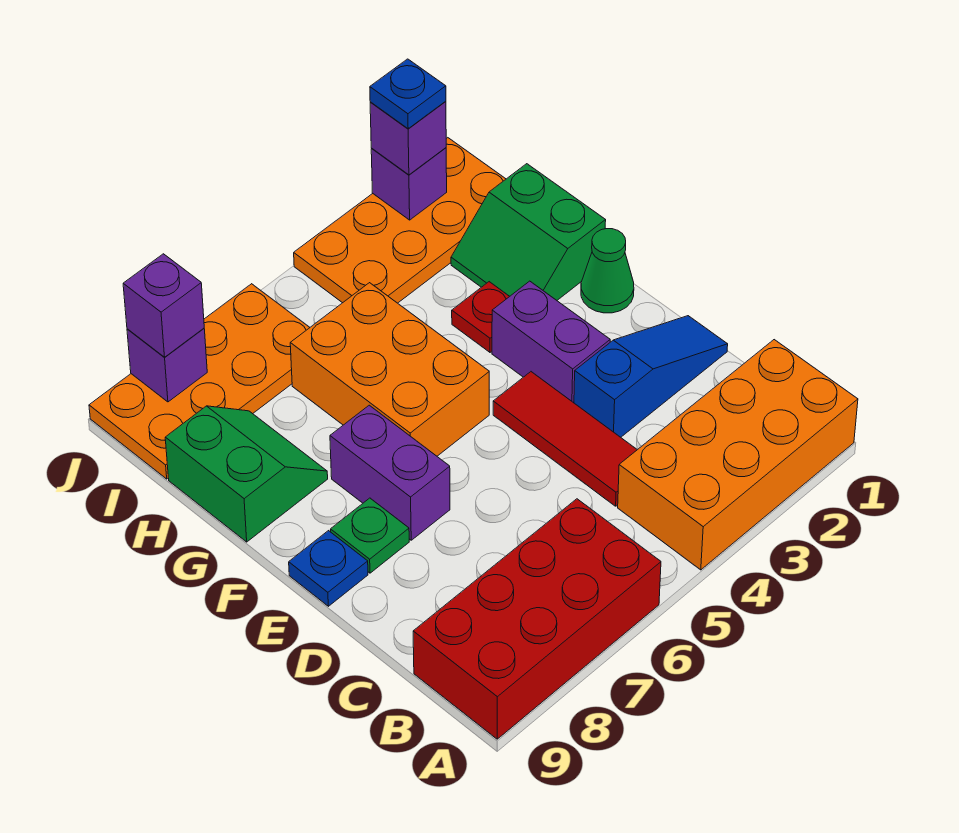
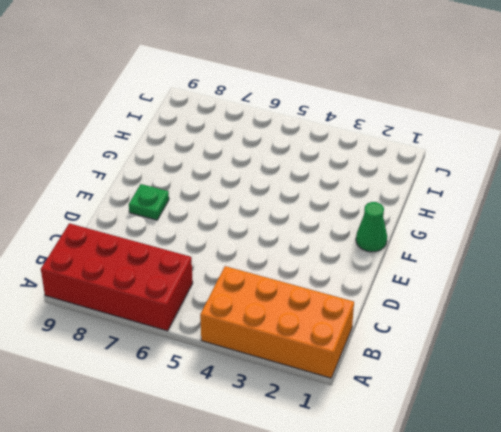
none -> red 1x3 tile [493,372,637,506]
none -> blue 1x3 slope [574,316,728,437]
none -> purple 1x2 brick [492,281,610,403]

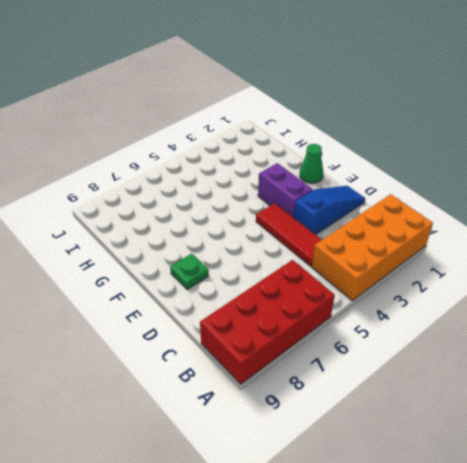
none -> purple 1x2 brick [330,405,450,540]
none -> blue 1x1 plate [289,531,368,606]
none -> orange 2x3 brick [290,283,489,456]

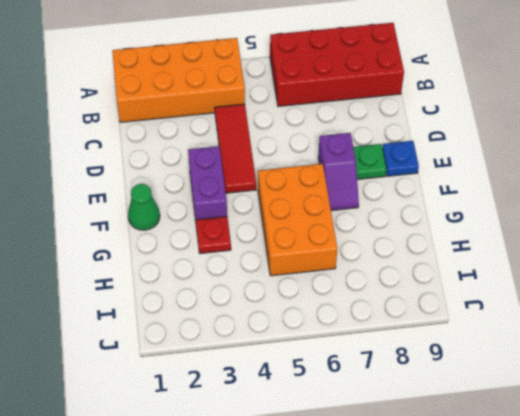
purple 1x2 slope [318,133,359,211] -> purple 1x2 brick [330,405,450,540]
none -> blue 1x3 slope [574,316,728,437]
none -> green 2x2 slope [451,164,606,300]
none -> green 2x2 slope [165,406,328,542]

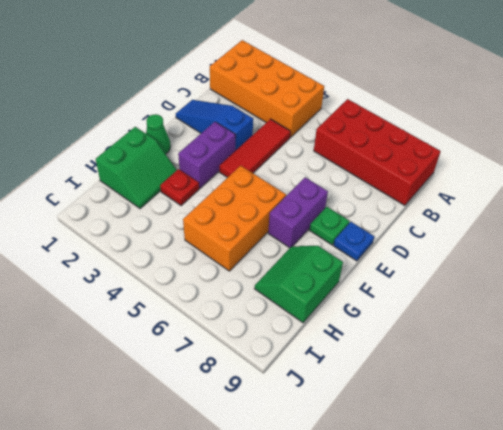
none -> orange 2x4 plate [294,138,506,303]
none -> orange 2x4 plate [89,284,310,479]
none -> purple 1x1 brick [371,148,447,220]

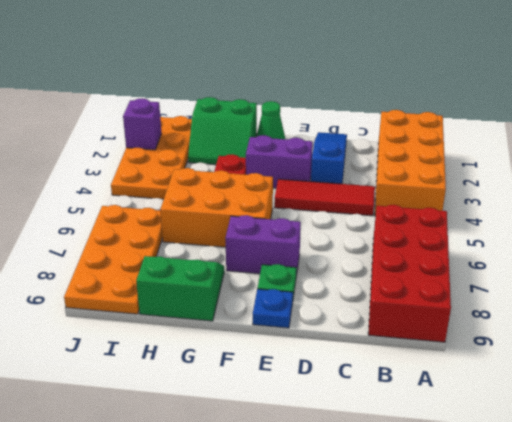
none -> purple 1x1 brick [127,328,207,402]
none -> purple 1x1 brick [370,101,446,175]
none -> purple 1x1 brick [123,254,204,357]

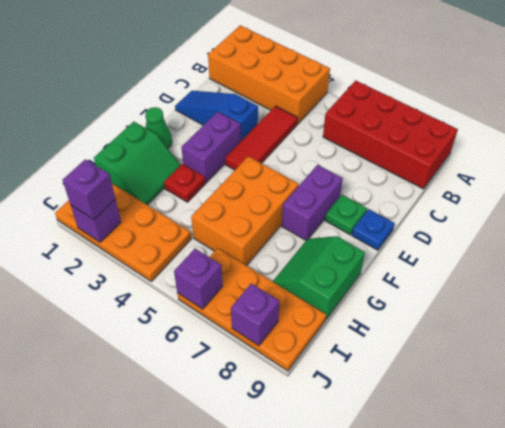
purple 1x1 brick [174,249,223,309] -> purple 1x1 brick moved to [123,254,204,357]
none -> blue 1x1 plate [370,59,446,129]

